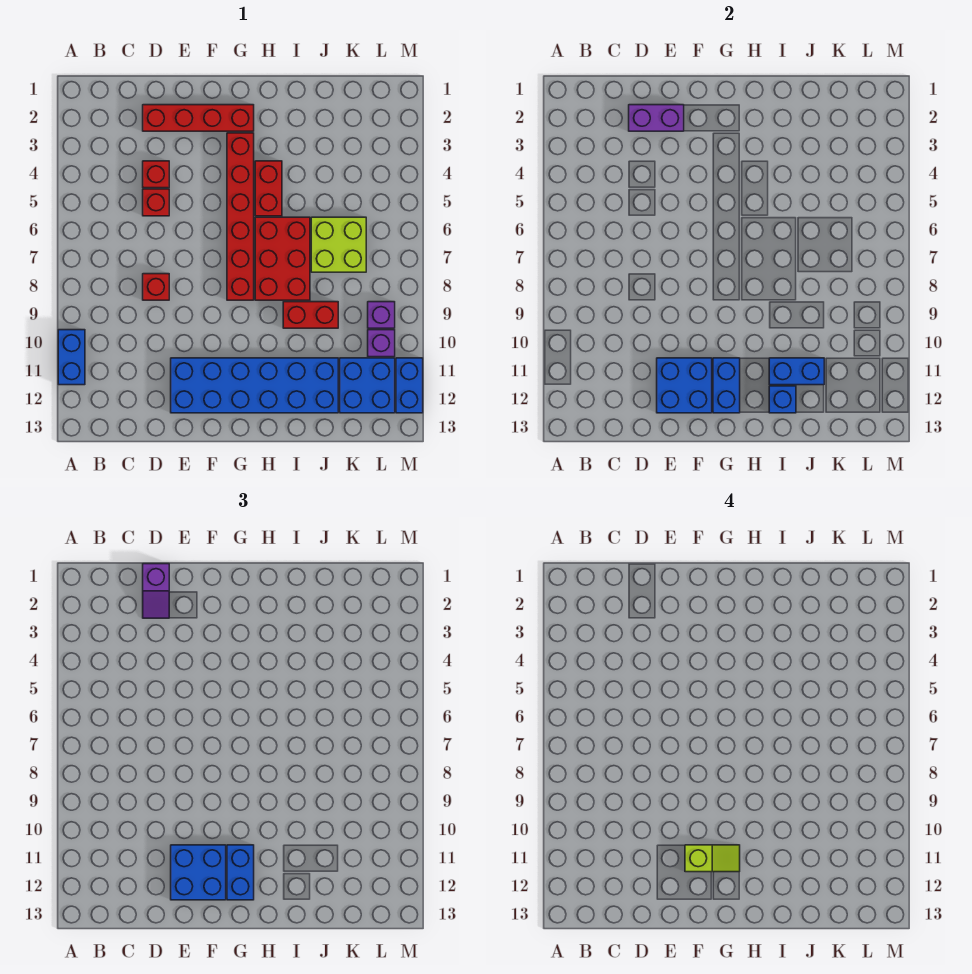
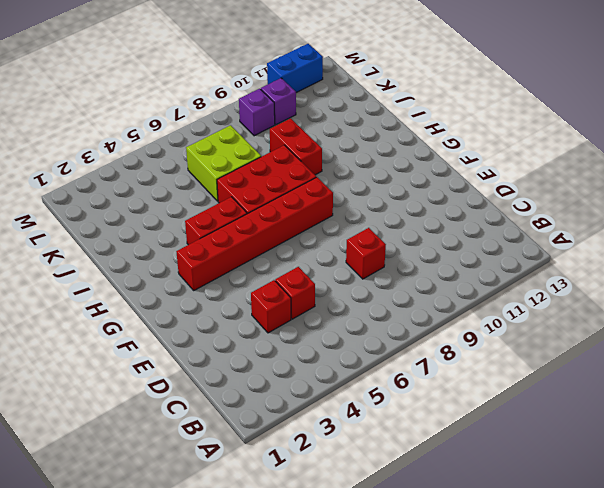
none -> blue 1x2 brick [58,330,85,385]
none -> red 1x4 brick [143,105,254,131]
none -> blue 2x6 brick [171,358,338,413]

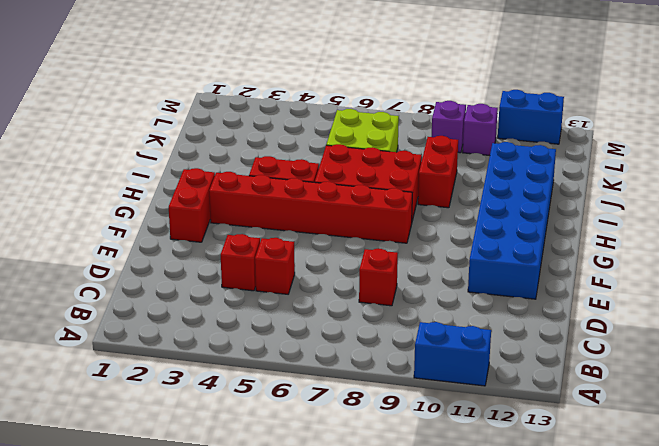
red 1x2 brick [169,168,215,242] -> red 1x4 brick [143,105,254,131]
none -> blue 2x2 brick [340,358,395,413]
none -> purple 1x2 brick [629,105,684,131]
none -> blue 2x2 brick [657,358,712,413]

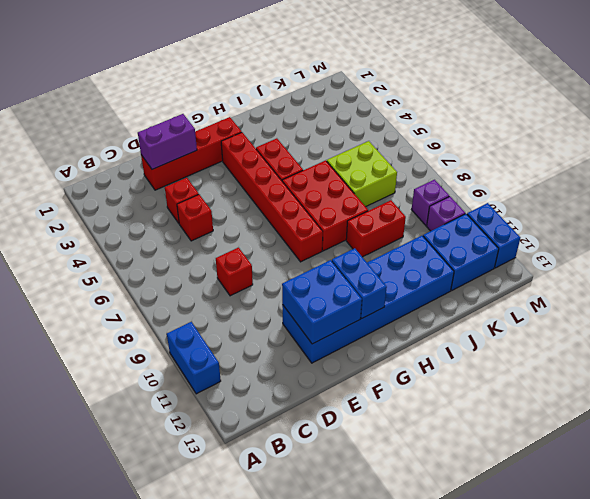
none -> blue 1x2 brick [769,358,824,385]
none -> blue 1x1 brick [769,386,796,413]
none -> purple 1x2 slope [143,564,169,618]

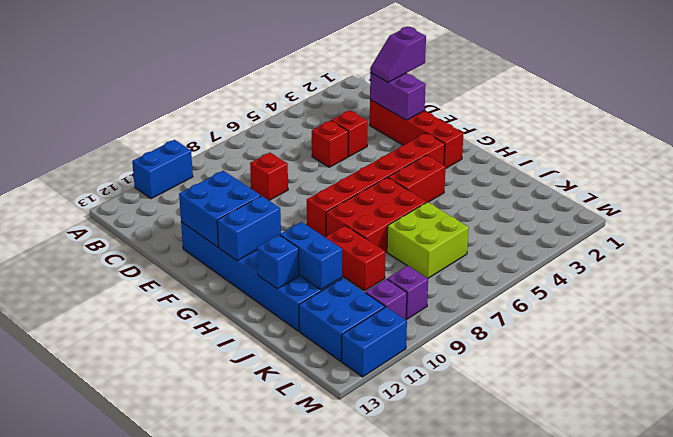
none -> blue 2x2 brick [171,845,226,900]
none -> blue 1x2 brick [227,845,254,900]
none -> lime 1x2 slope [685,845,740,872]

